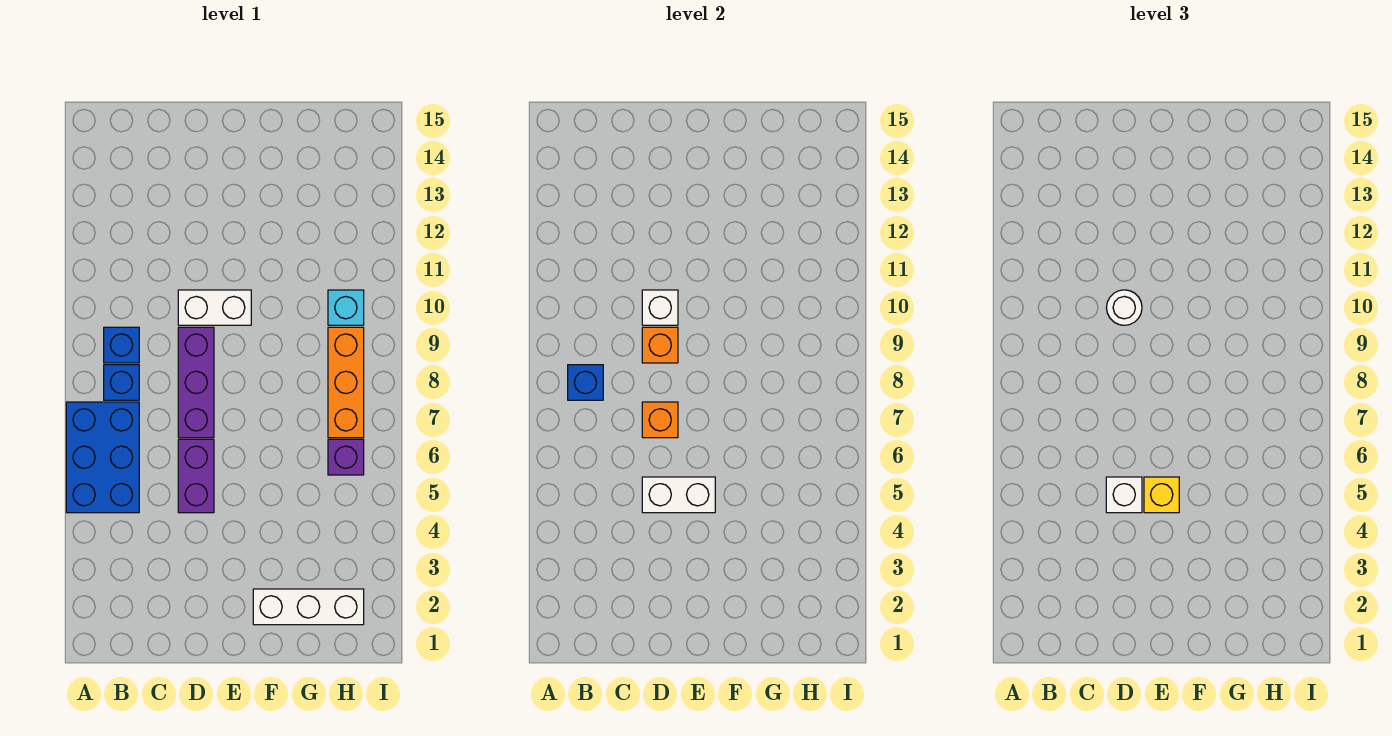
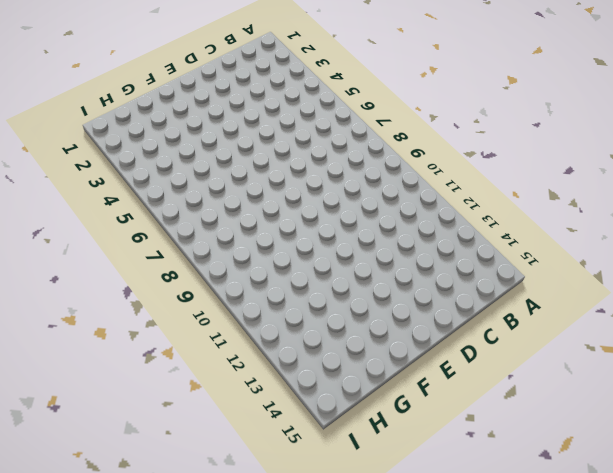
none -> blue 2x3 brick [66,402,139,513]
none -> blue 1x1 brick [104,365,139,400]
none -> blue 1x1 brick [104,327,139,363]

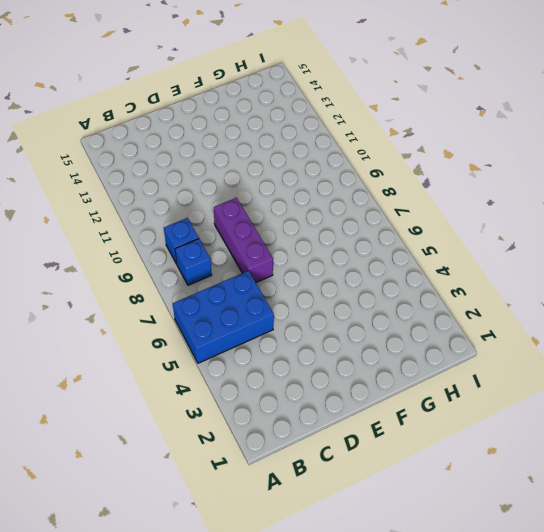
blue 2x3 brick [173,271,274,363] -> blue 2x3 brick turned to [66,402,139,513]
none -> purple 1x2 brick [178,439,214,513]
none -> white 1x2 brick [178,290,251,325]
none -> white 1x3 brick [253,589,364,625]

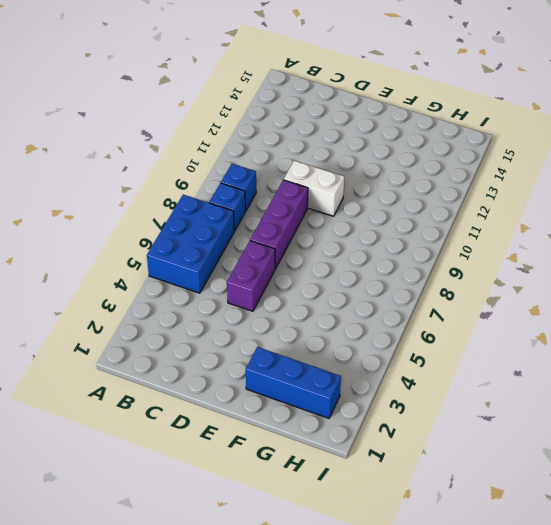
blue 1x3 brick [246,347,341,418] -> white 1x3 brick [253,589,364,625]
none -> purple 1x1 brick [328,439,364,475]
none -> orange 1x3 brick [328,327,364,438]
none -> cyan 1x1 brick [328,290,364,325]

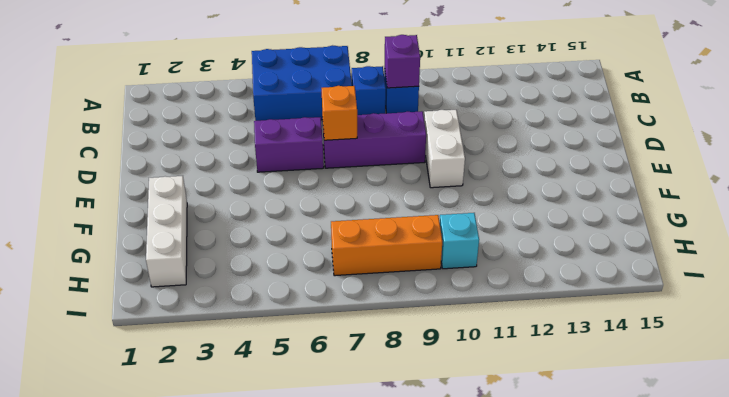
purple 1x1 brick [385,35,420,88] -> purple 1x1 brick moved to [328,439,364,475]
none -> blue 1x1 brick [568,365,603,400]
none -> white 1x2 brick [642,477,715,513]
none -> orange 1x1 brick [642,327,678,363]

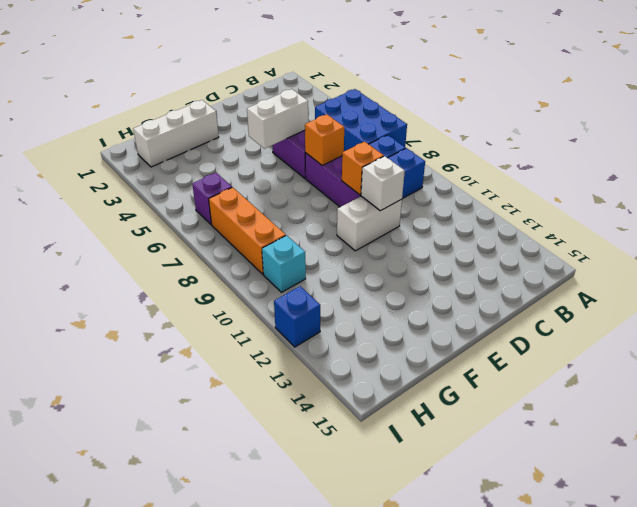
blue 1x1 brick [274,286,320,347] -> blue 1x1 brick moved to [568,365,603,400]
none -> white 1x1 brick [1106,477,1142,513]
none -> white 1x1 round brick [1106,290,1142,325]
none -> yellow 1x1 brick [1144,477,1179,513]

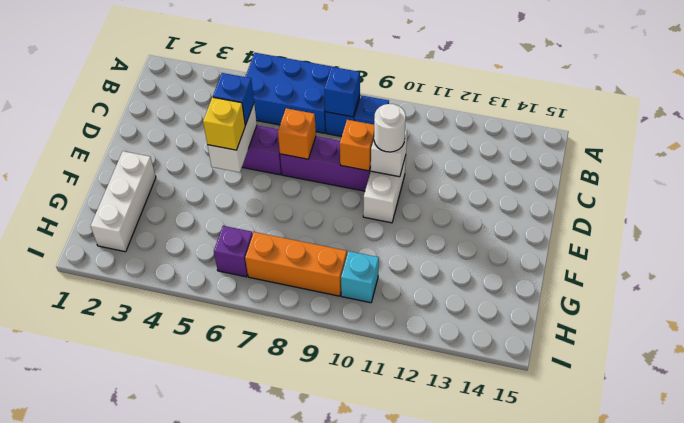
blue 1x1 brick [213,73,254,125] -> white 1x1 brick [1106,477,1142,513]

